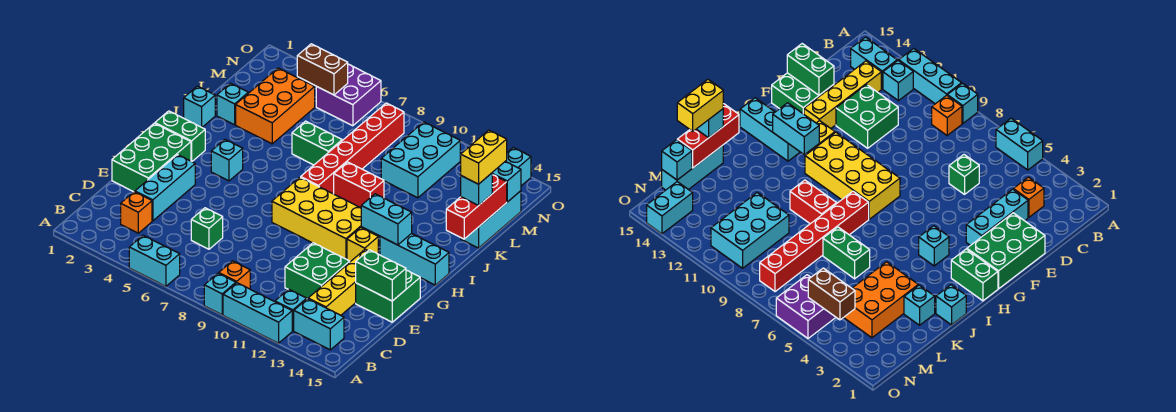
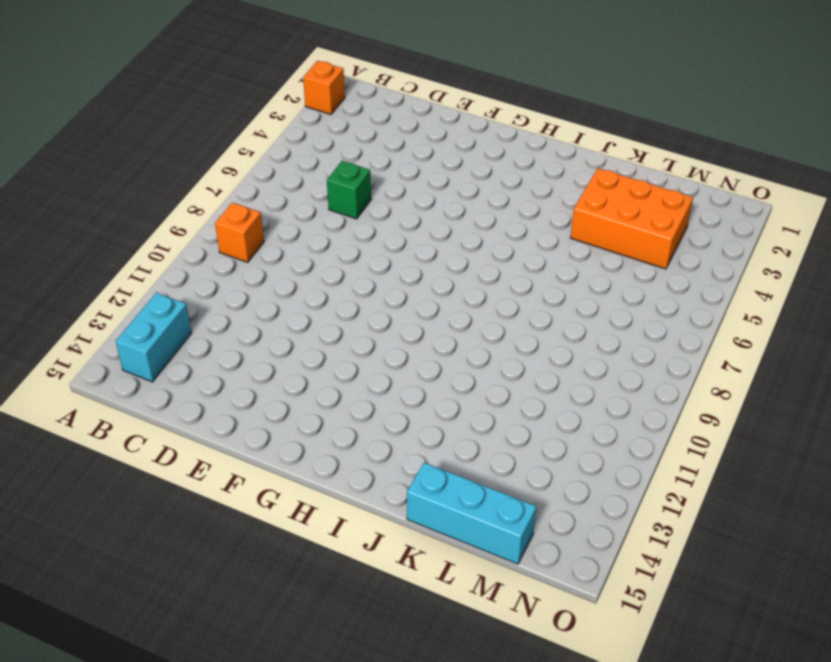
orange 1x1 brick [303,61,345,114] -> orange 1x1 brick moved to [121,192,152,233]
none -> cyan 1x2 brick [129,235,180,286]
none -> cyan 1x1 brick [204,273,236,315]
none -> cyan 1x3 brick [223,283,292,343]
none -> cyan 1x1 brick [275,289,307,331]

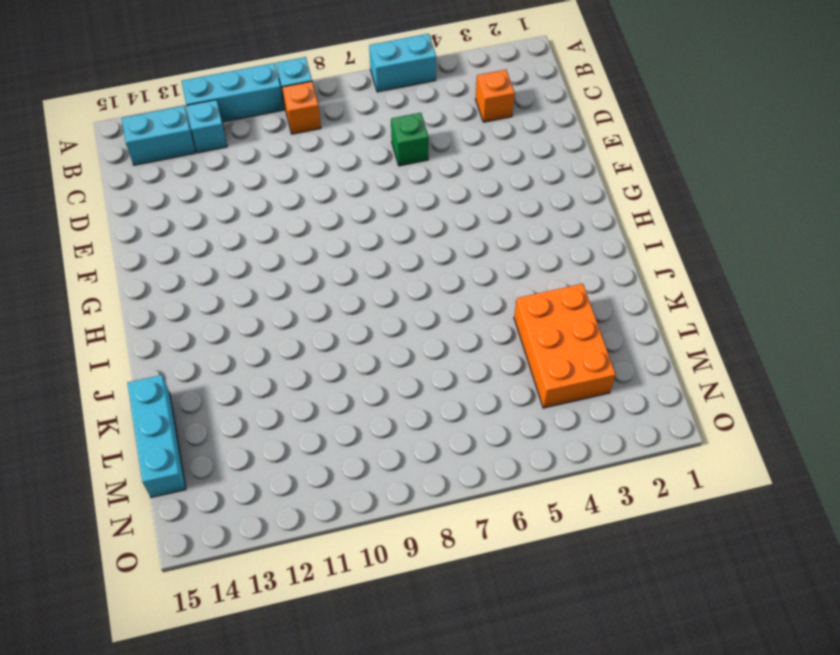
none -> yellow 1x4 brick [308,249,368,315]
none -> cyan 1x3 brick [135,155,195,221]
none -> green 2x2 brick [285,243,350,299]
none -> green 2x3 brick [112,123,191,192]

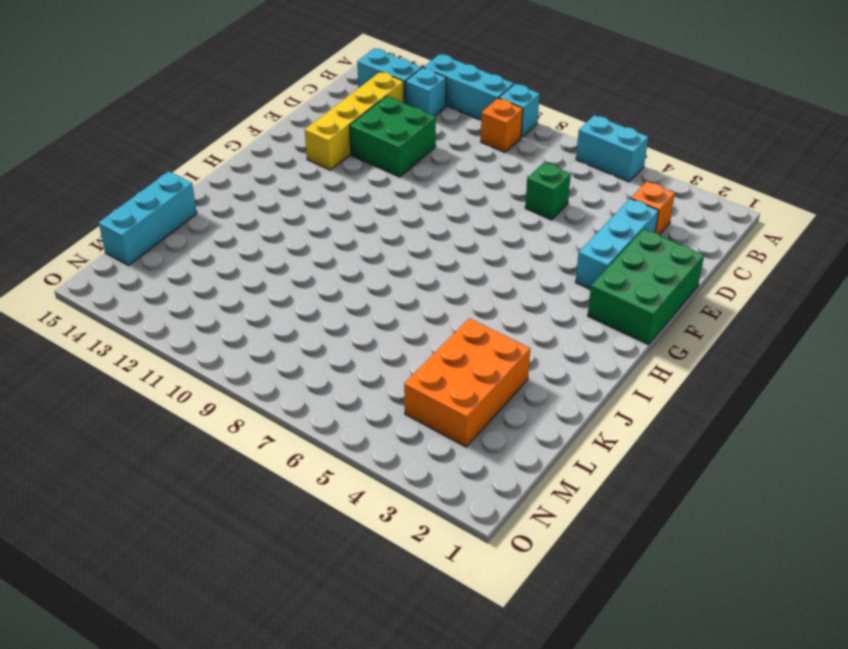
none -> green 2x2 brick [356,270,420,322]
none -> yellow 2x4 brick [272,177,374,259]
none -> yellow 1x1 brick [347,227,378,262]
none -> green 1x2 brick [155,111,205,161]

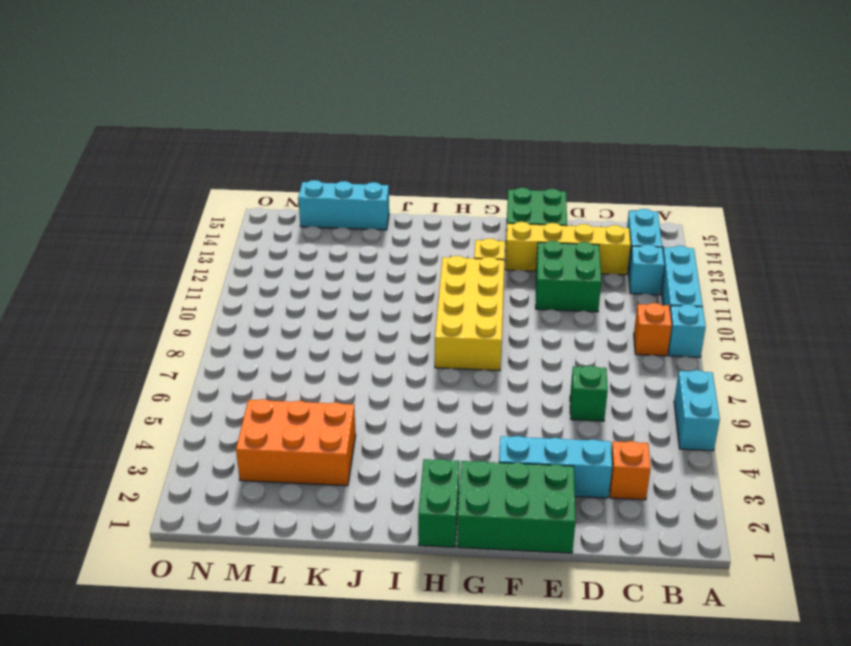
none -> cyan 1x1 brick [211,140,243,181]
none -> cyan 1x3 brick [380,233,449,285]
none -> red 1x6 brick [301,103,404,194]
none -> cyan 1x1 brick [184,86,215,127]

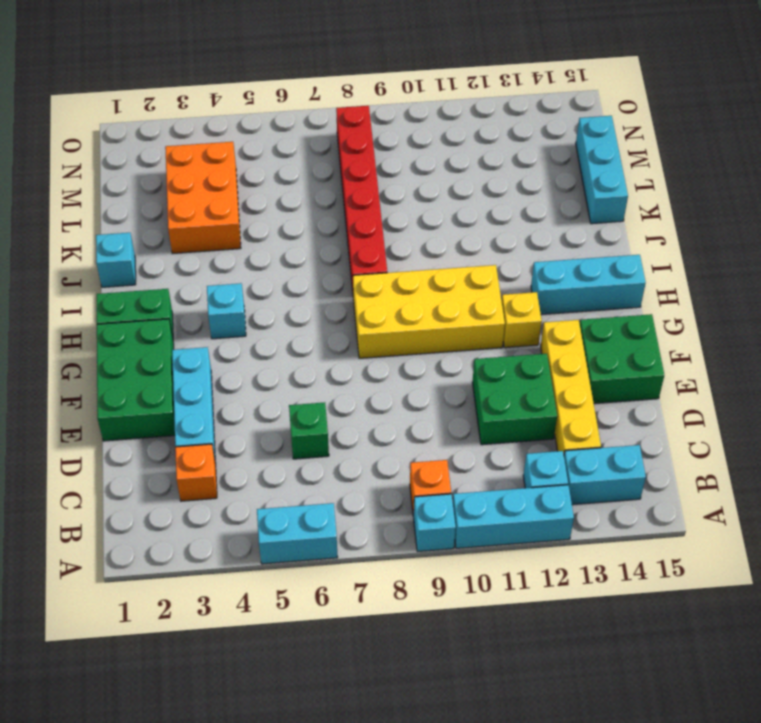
none -> red 1x2 brick [334,162,384,208]
none -> cyan 1x1 brick [217,83,248,125]
none -> green 1x2 brick [292,121,342,165]
none -> cyan 2x3 brick [381,122,460,198]

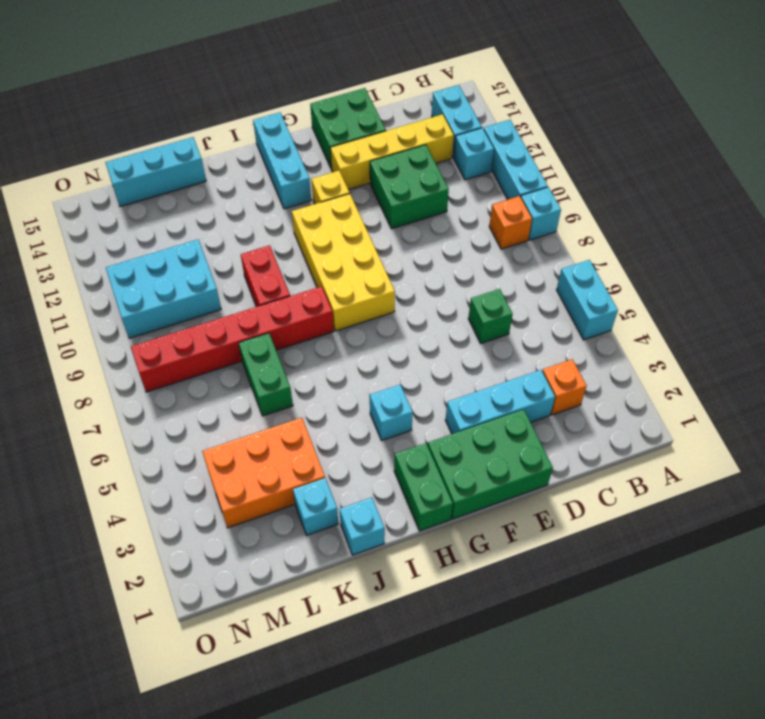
none -> purple 2x2 brick [316,64,381,126]
none -> cyan 1x2 brick [506,148,531,186]
none -> green 1x2 brick [356,250,406,301]
none -> cyan 1x2 brick [361,194,412,245]

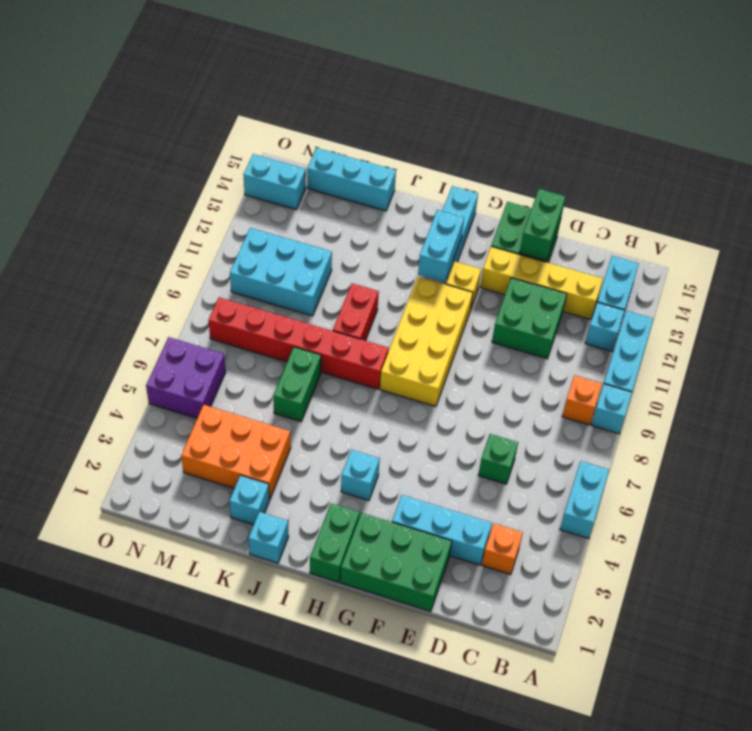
none -> red 1x3 brick [446,175,507,239]
none -> cyan 1x1 brick [492,161,521,202]
none -> brown 1x2 brick [297,44,348,95]
none -> cyan 1x1 brick [461,173,492,205]

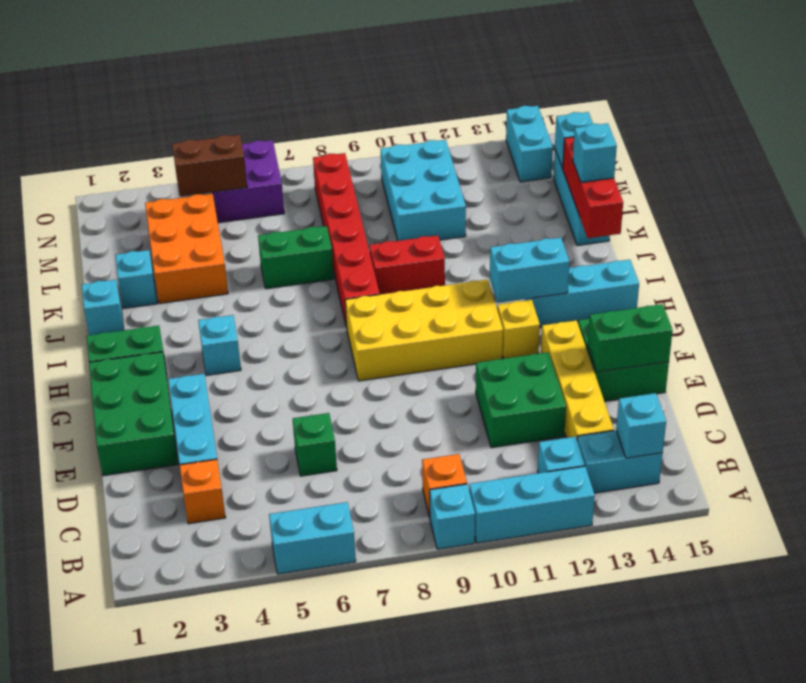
cyan 1x1 brick [616,393,666,458] -> none
none -> yellow 1x2 brick [461,130,507,184]

